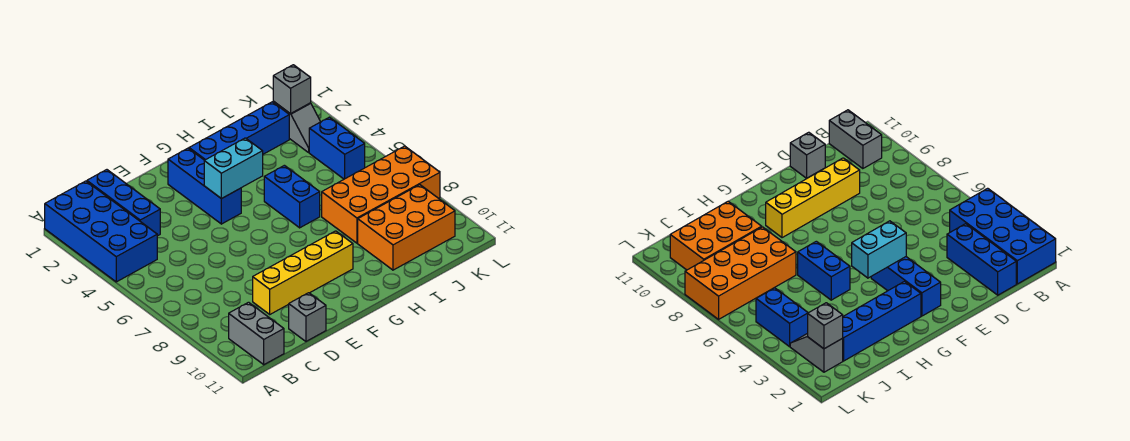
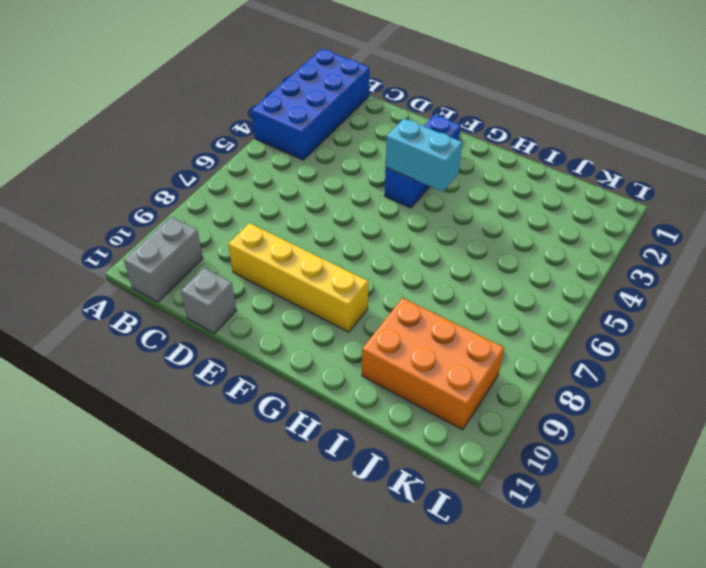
none -> blue 1x3 brick [87,170,160,236]
none -> blue 1x4 brick [189,102,289,160]
none -> blue 1x2 brick [264,165,320,228]

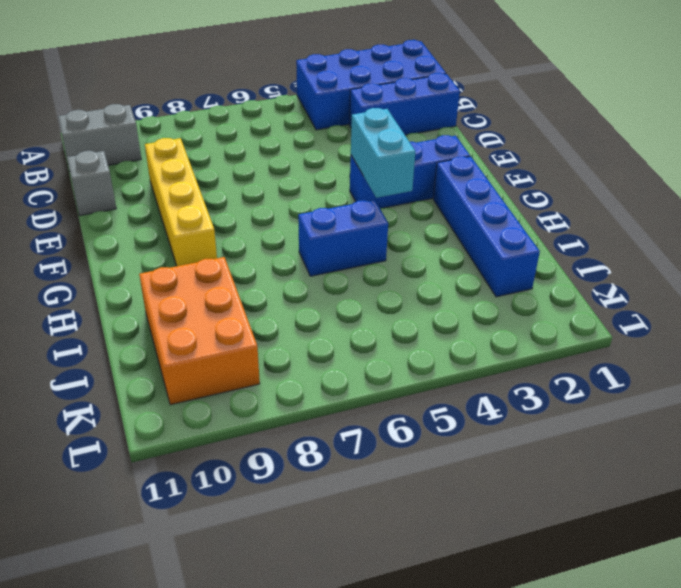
none -> orange 2x4 brick [322,146,440,243]
none -> grey 1x2 slope [273,101,320,152]
none -> blue 1x2 brick [309,117,365,179]

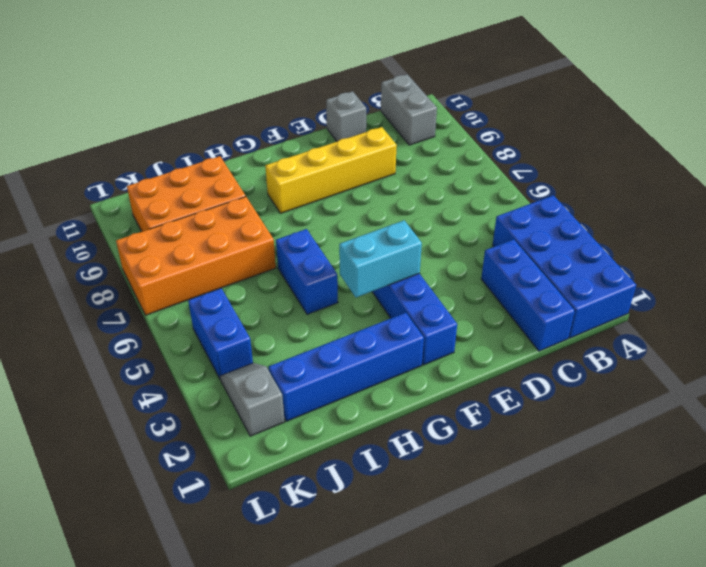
none -> grey 1x1 brick [273,65,311,114]

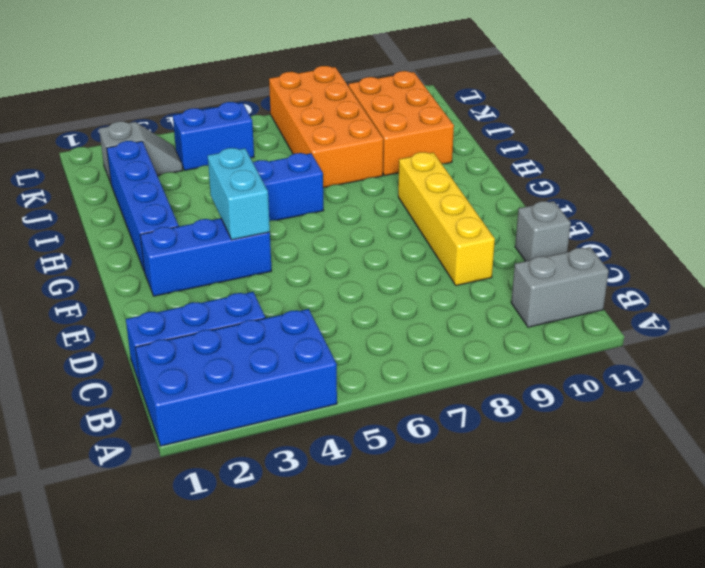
none -> grey 1x1 brick [273,65,311,114]

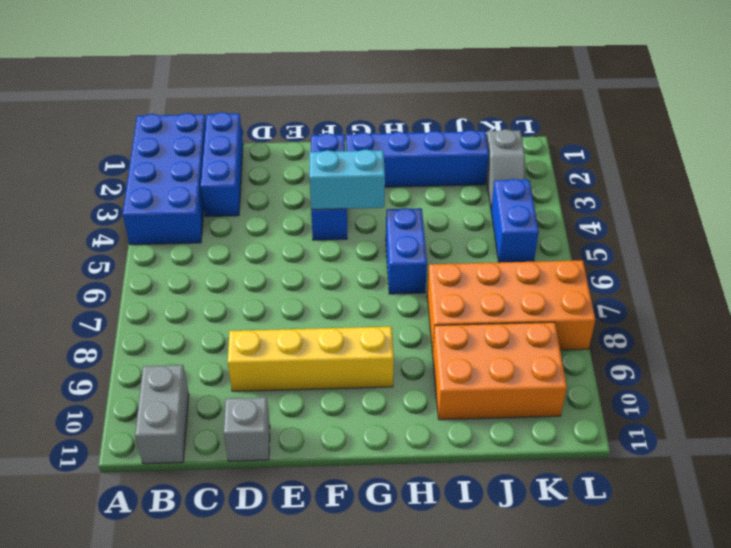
none -> grey 1x1 brick [273,65,311,114]

